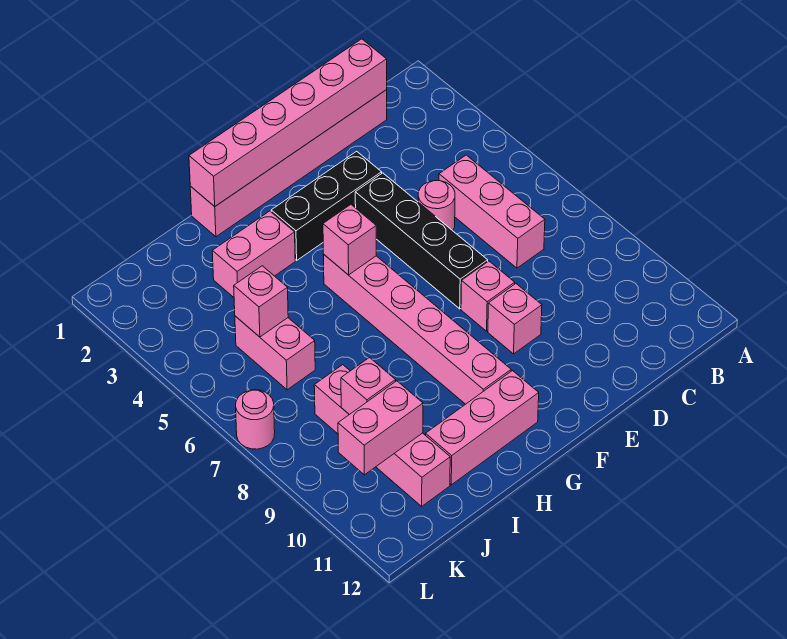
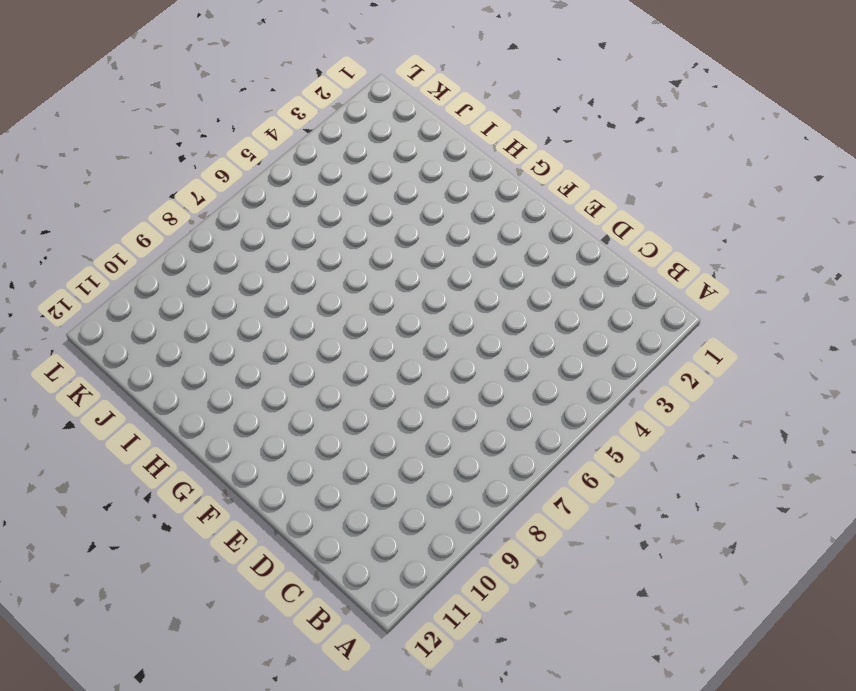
none -> pink 1x6 brick [190,90,387,237]
none -> pink 1x3 brick [439,155,545,268]
none -> pink 1x1 round brick [418,181,455,231]

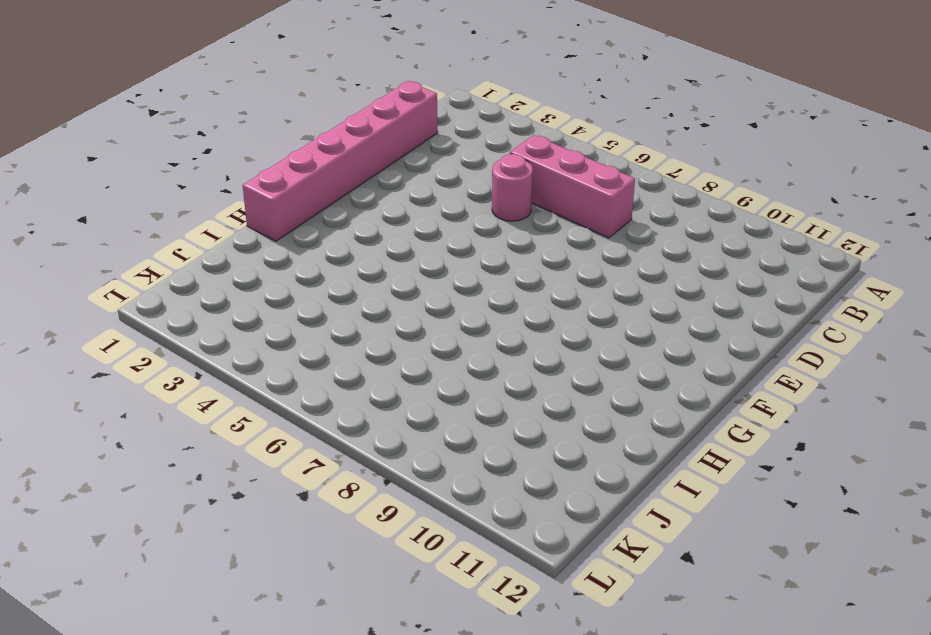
none -> black 1x3 brick [271,151,382,260]
none -> black 1x4 brick [355,173,488,309]
none -> pink 1x1 brick [461,261,515,331]

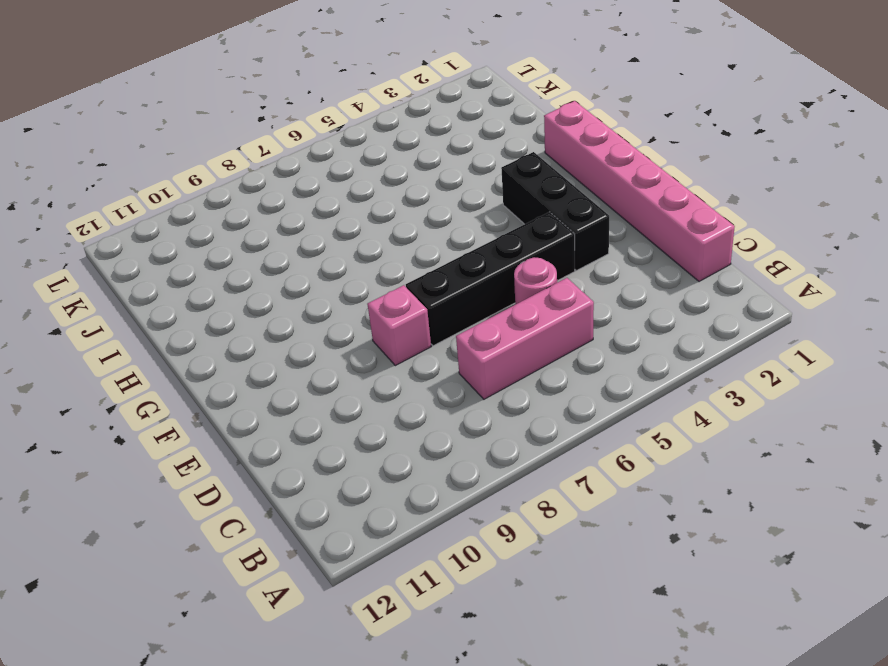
none -> pink 1x1 brick [488,284,542,354]
none -> pink 1x6 brick [323,254,511,404]
none -> pink 1x3 brick [426,371,539,485]

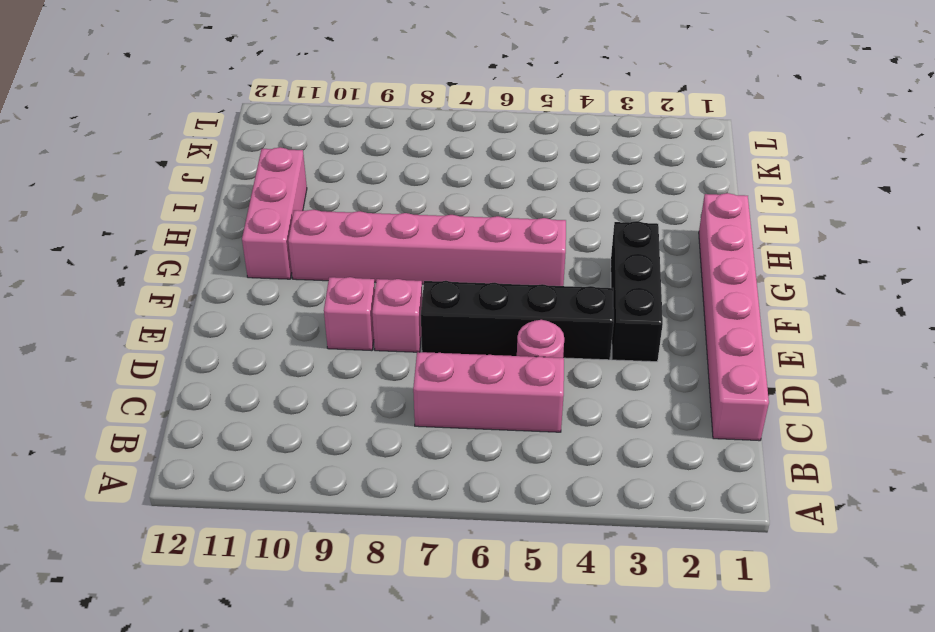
none -> pink 1x2 brick [212,211,295,297]
none -> pink 1x2 brick [235,316,315,390]
none -> pink 1x4 brick [314,365,450,506]

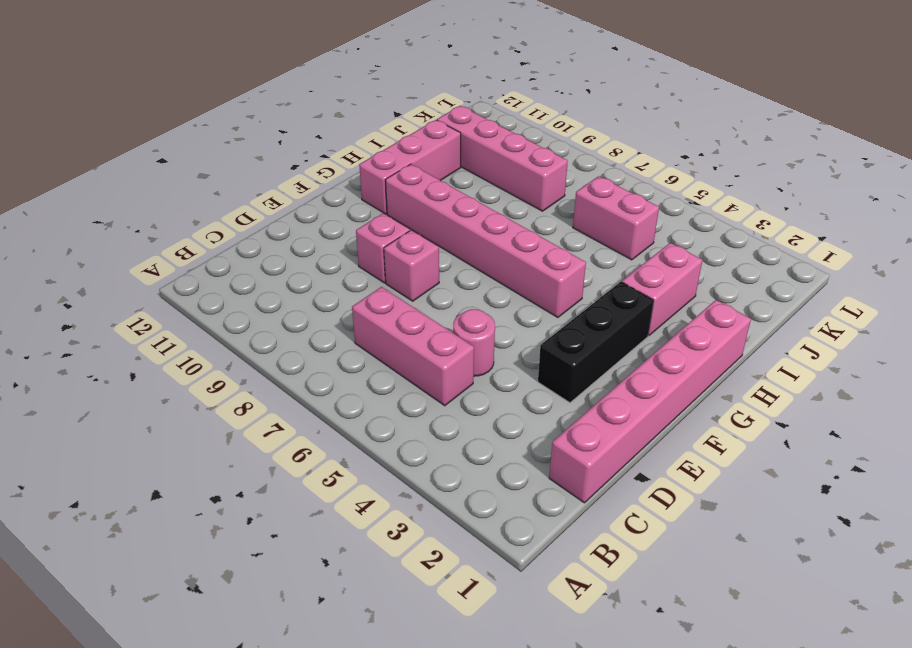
none -> black 1x4 brick [355,173,488,309]
none -> pink 1x1 round brick [236,390,275,449]
none -> pink 1x6 brick [189,39,387,206]

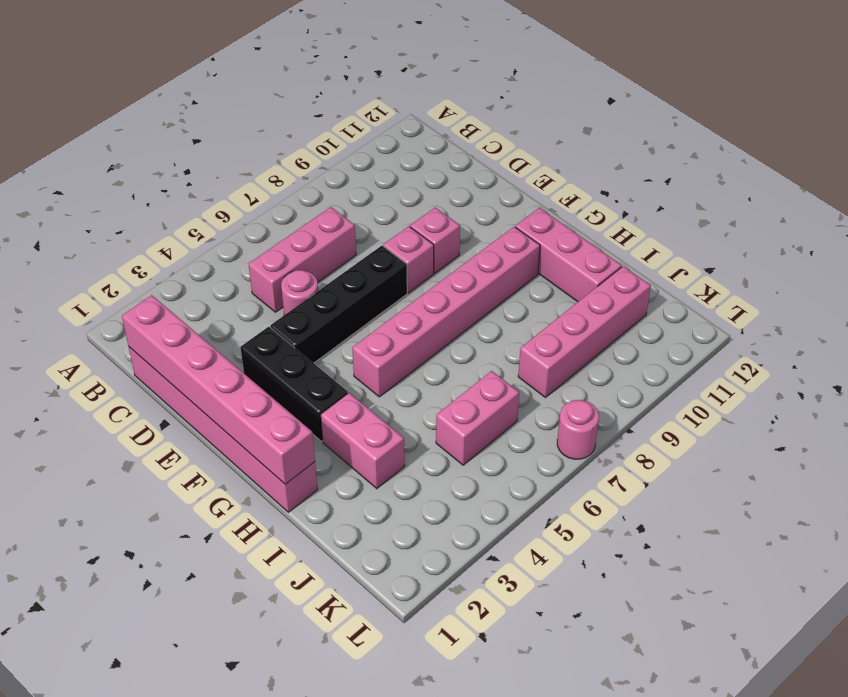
none -> pink 1x1 brick [323,205,376,275]
none -> pink 1x1 brick [234,266,288,337]
none -> pink 1x1 brick [341,358,396,415]

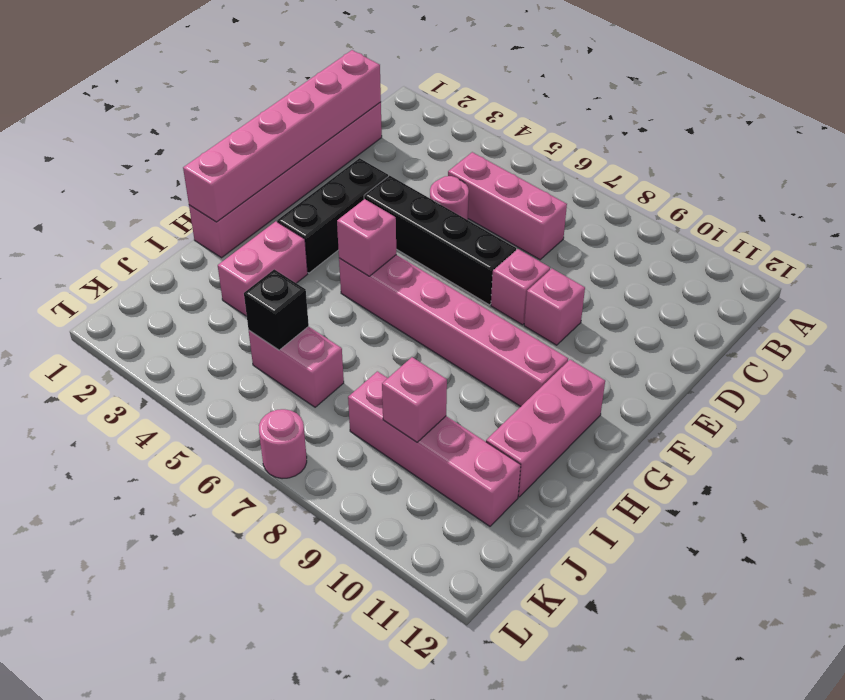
black 1x1 brick [244,269,309,350] -> pink 1x1 brick [234,266,288,337]
none -> pink 1x2 brick [338,381,423,475]

